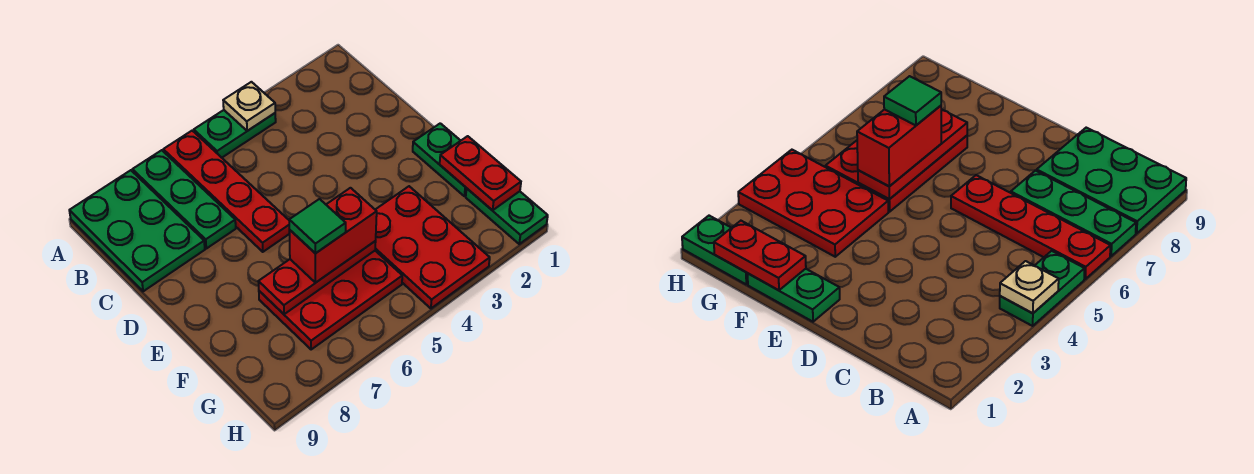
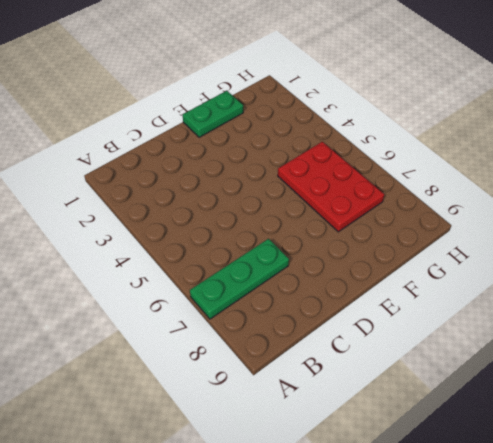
none -> green 1x2 plate [194,110,276,158]
none -> red 1x4 plate [163,131,290,252]
none -> green 2x3 plate [69,170,205,291]

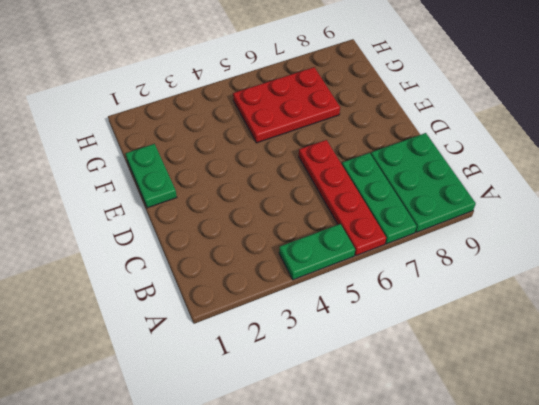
none -> red 2x3 plate [375,186,490,308]
none -> green 1x2 plate [466,189,548,244]
none -> tan 1x1 plate [223,82,275,131]

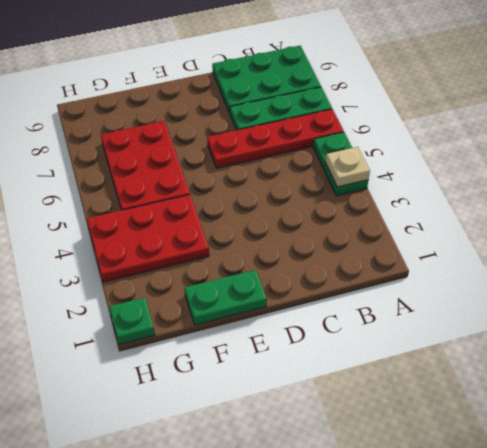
green 1x1 plate [109,297,155,345] -> green 1x2 plate [466,189,548,244]
none -> red 1x2 plate [440,136,521,210]
none -> red 1x3 plate [258,241,376,314]
none -> red 1x2 brick [289,188,377,283]

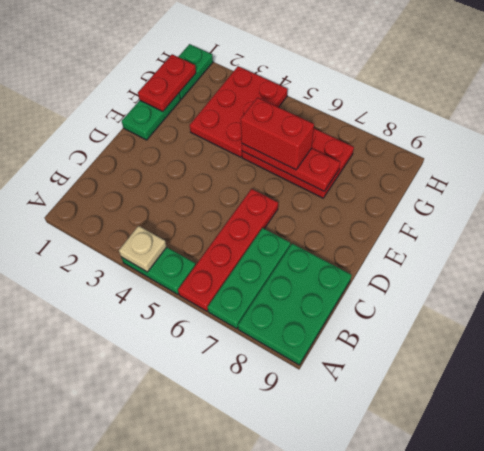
none -> green 1x1 tile [289,199,346,253]

